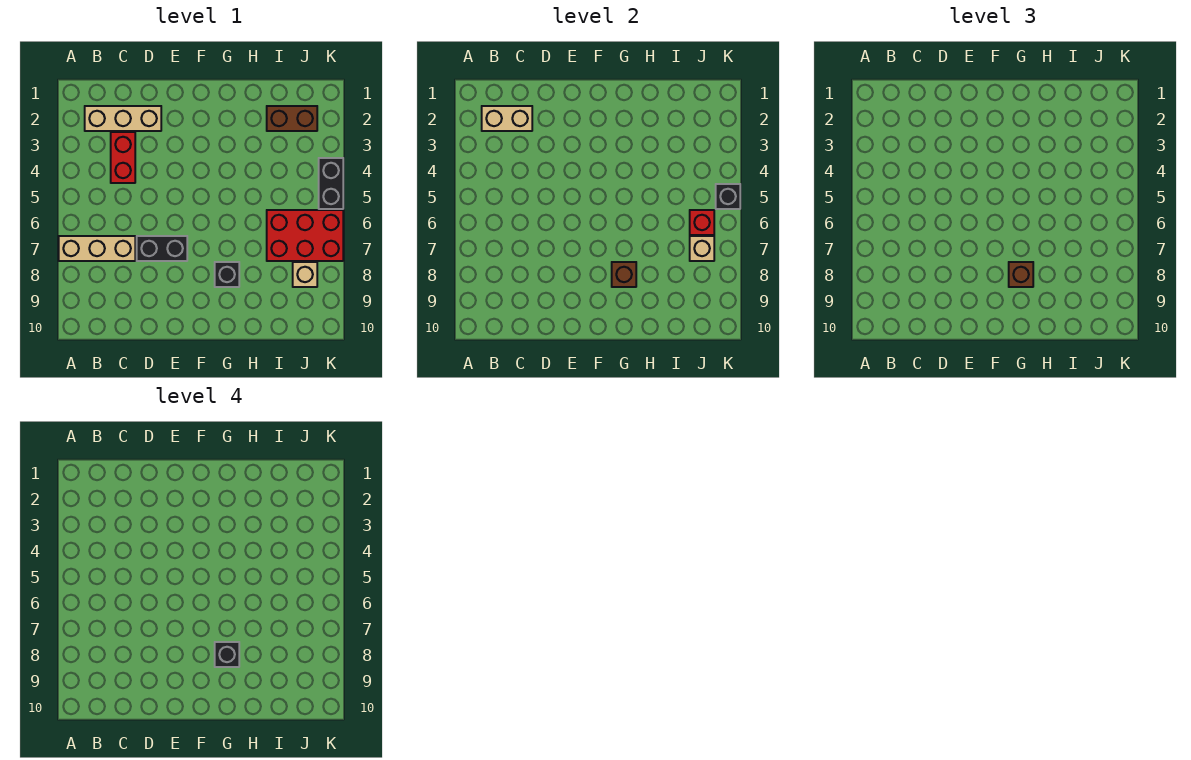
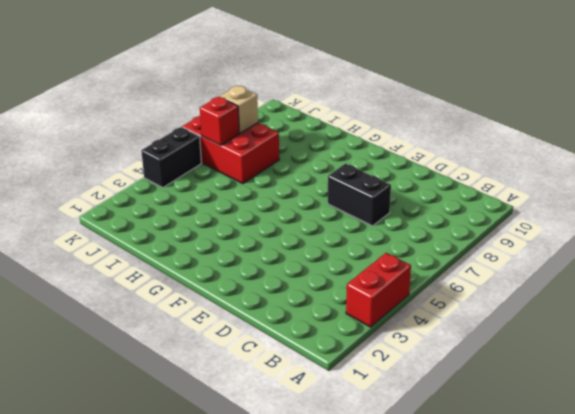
red 1x2 brick [346,253,411,327] -> red 1x2 brick moved to [111,132,135,183]
none -> tan 1x3 brick [59,236,135,261]
none -> tan 1x3 brick [85,106,161,131]
none -> black 1x1 brick [215,262,239,287]

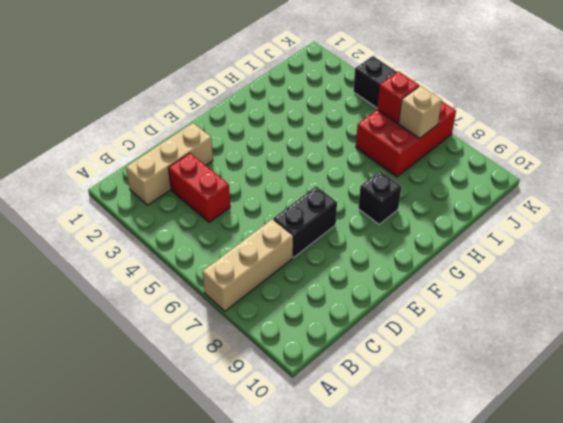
none -> brown 1x2 brick [267,106,317,131]
none -> tan 1x1 brick [293,262,317,287]
none -> tan 1x2 brick [482,106,532,131]

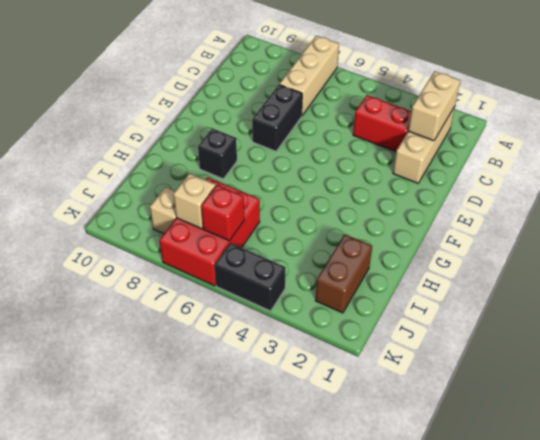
none -> brown 1x1 brick [612,262,636,287]
none -> black 1x1 brick [716,184,740,209]
none -> brown 1x1 brick [1009,262,1033,287]

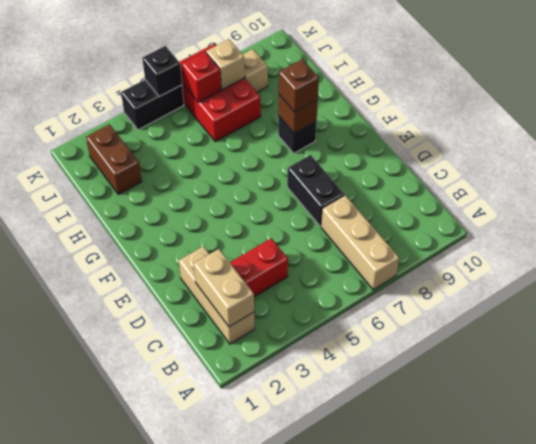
none -> black 1x1 brick [215,642,239,667]

